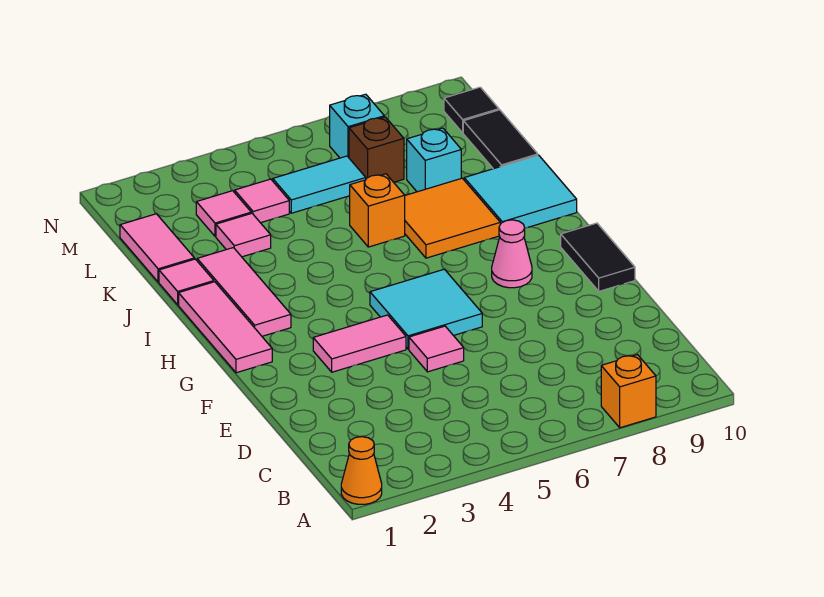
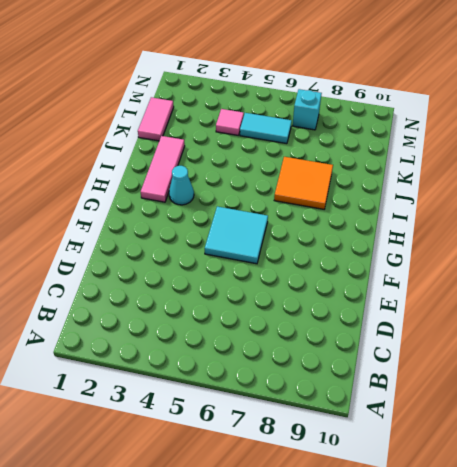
cyan 1x1 cone [169,166,194,205] -> none
none -> orange 1x1 cone [341,437,382,504]
none -> orange 1x1 brick [601,355,656,428]
none -> pink 1x1 tile [409,326,464,372]

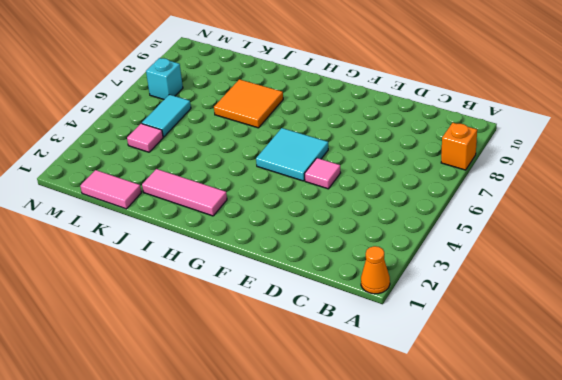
none -> pink 1x2 tile [313,315,406,372]
none -> black 1x2 tile [561,223,635,291]
none -> pink 1x3 tile [179,282,272,373]

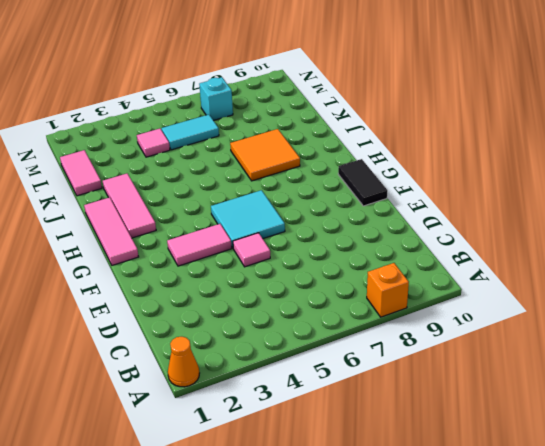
none -> pink 1x1 cone [492,220,532,288]
none -> cyan 2x2 tile [464,155,577,228]
none -> pink 1x1 tile [159,259,214,305]

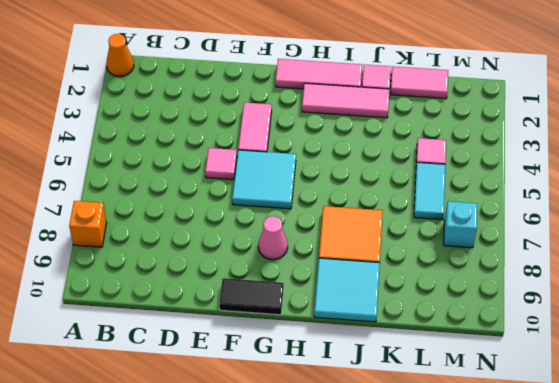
none -> orange 1x1 brick [350,174,405,247]
none -> pink 1x1 tile [216,213,271,257]
none -> cyan 1x1 brick [407,128,461,192]

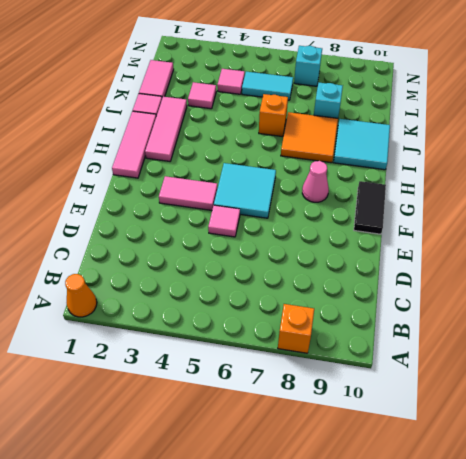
none -> black 1x2 tile [463,110,538,169]
none -> pink 1x1 tile [196,191,251,236]
none -> brown 1x1 brick [349,117,404,182]

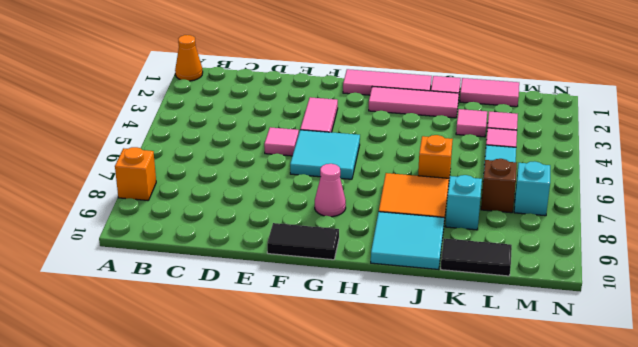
none -> black 1x1 tile [444,87,499,133]

